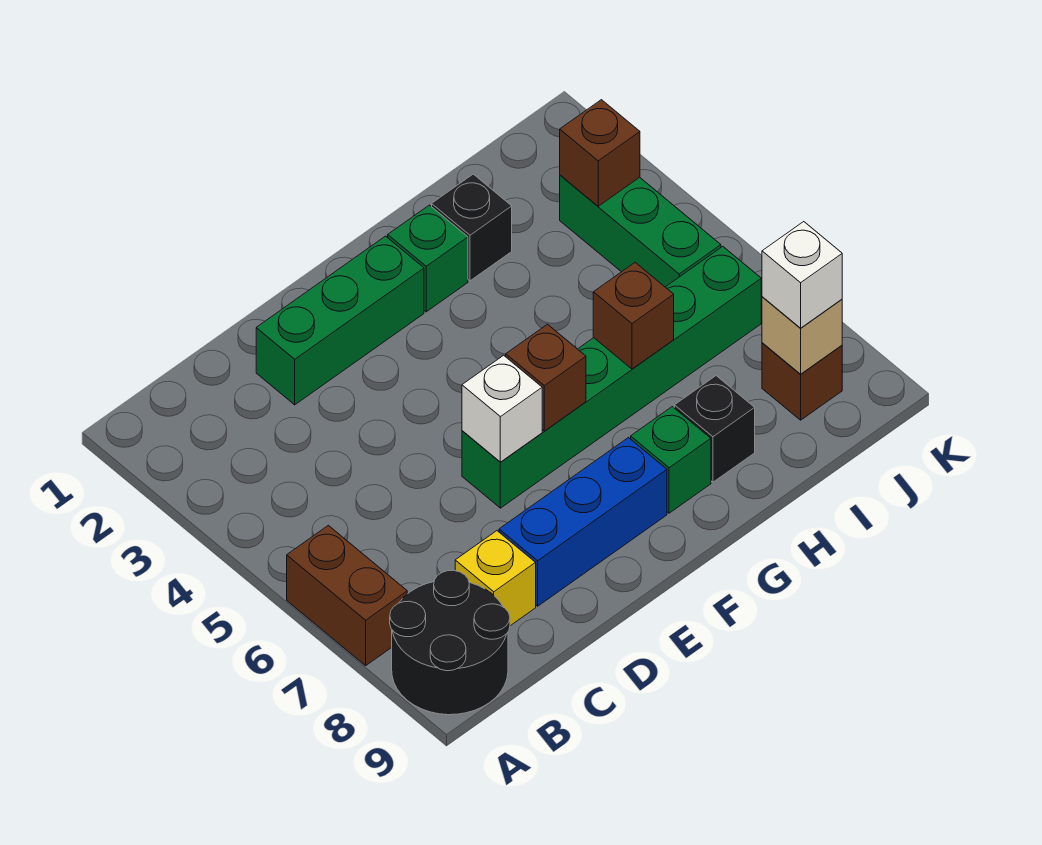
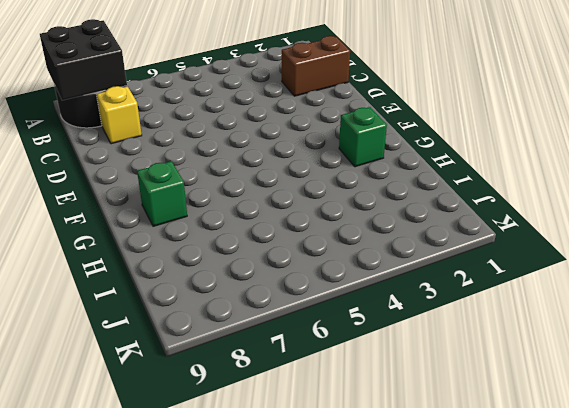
black 2x2 brick [40,19,127,100] -> none
brown 1x2 brick [282,36,350,96] -> brown 1x2 brick moved to [287,525,407,666]
none -> green 1x3 brick [256,236,424,405]
none -> blue 1x3 brick [499,438,667,606]
none -> green 1x6 brick [462,247,761,508]

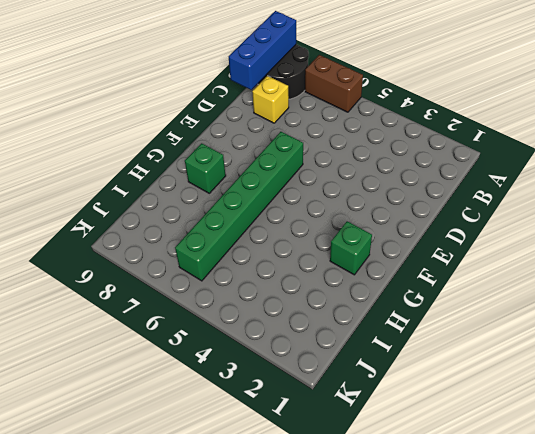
blue 1x3 brick [229,11,296,90] -> blue 1x3 brick moved to [499,438,667,606]
none -> green 1x3 brick [256,236,424,405]
none -> black 1x1 brick [432,174,512,281]
none -> black 1x1 brick [674,376,755,482]

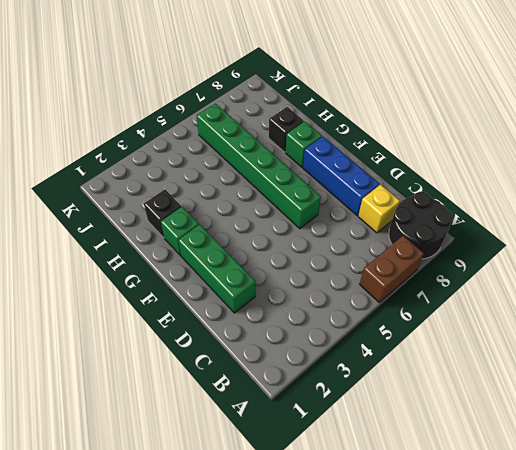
none -> green 1x3 brick [560,175,721,287]
none -> brown 1x1 brick [762,343,842,420]
none -> white 1x1 brick [462,355,542,462]

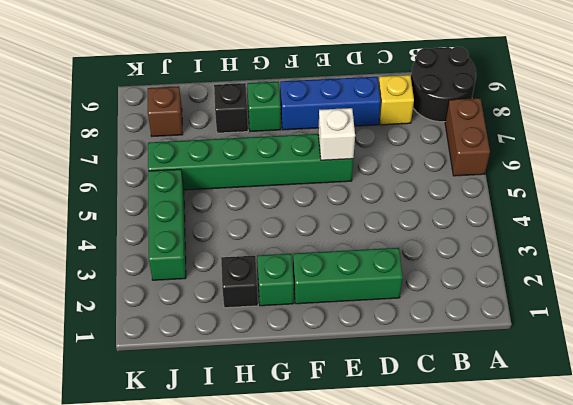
none -> brown 1x1 brick [506,324,586,431]
none -> brown 1x1 brick [593,263,674,369]
none -> brown 1x1 brick [560,100,640,206]

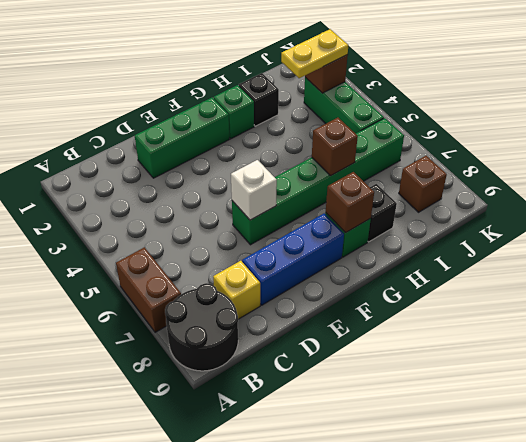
brown 1x1 brick [326,172,374,233] -> brown 1x1 brick moved to [506,324,586,431]
yellow 1x2 plate [281,29,348,78] -> none
none -> tan 1x1 brick [762,297,842,374]
none -> white 1x1 brick [762,222,842,328]

